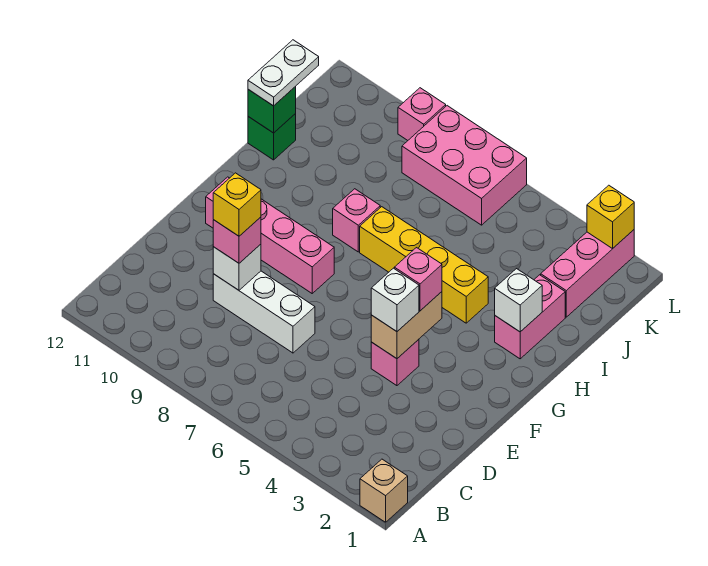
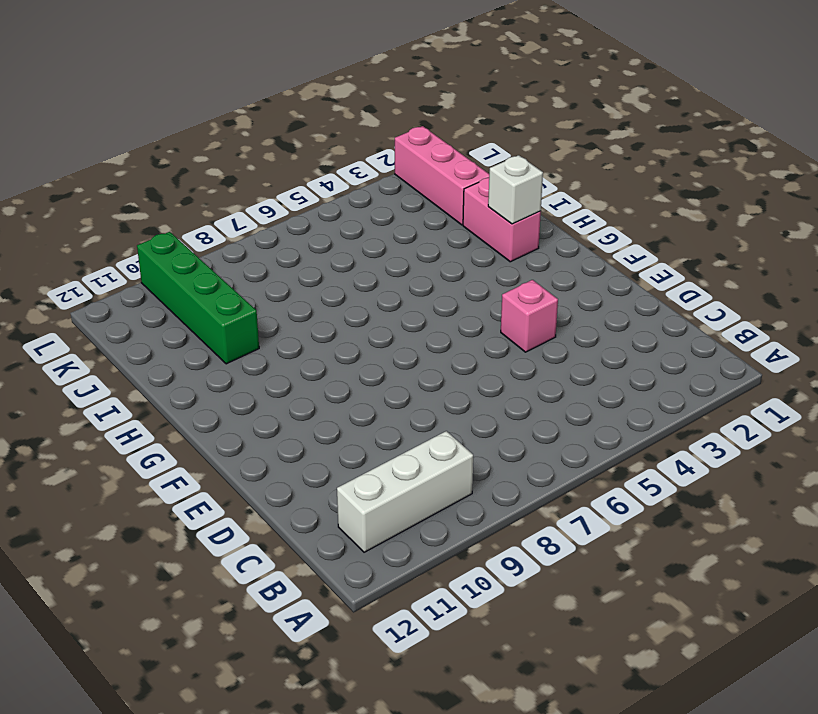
white 1x3 brick [337,431,473,552] -> white 1x3 brick moved to [213,271,315,353]
green 1x4 brick [137,232,259,364] -> none
none -> tan 1x1 brick [360,459,408,522]
none -> pink 1x4 brick [206,177,334,293]
none -> yellow 1x4 brick [360,207,488,323]

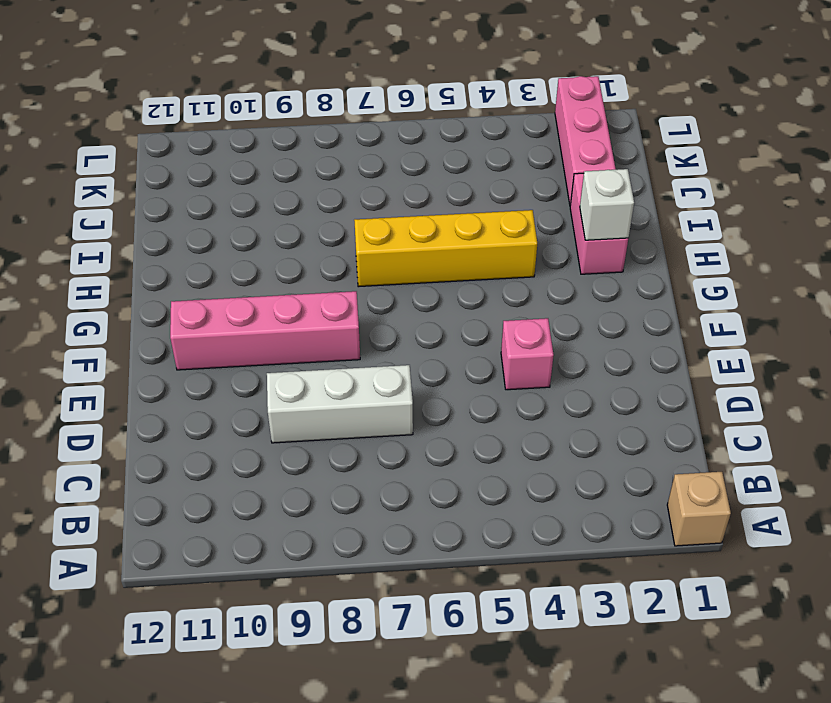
none -> pink 1x1 brick [333,189,380,252]
none -> green 1x1 brick [248,114,296,160]
none -> pink 2x3 brick [402,106,527,225]

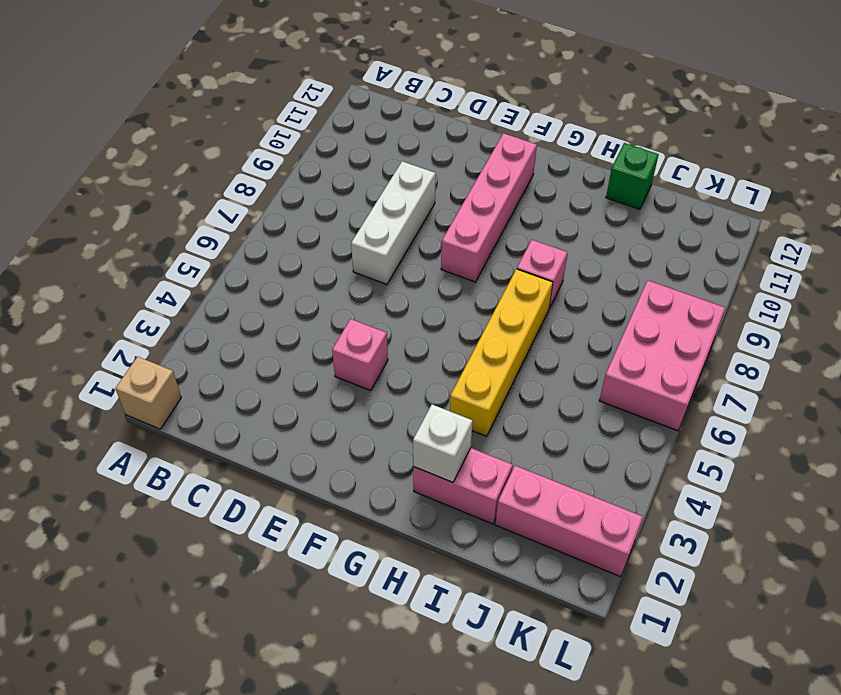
none -> pink 1x1 brick [398,88,446,140]
none -> white 1x1 brick [213,244,261,290]
none -> tan 1x2 brick [371,292,442,359]

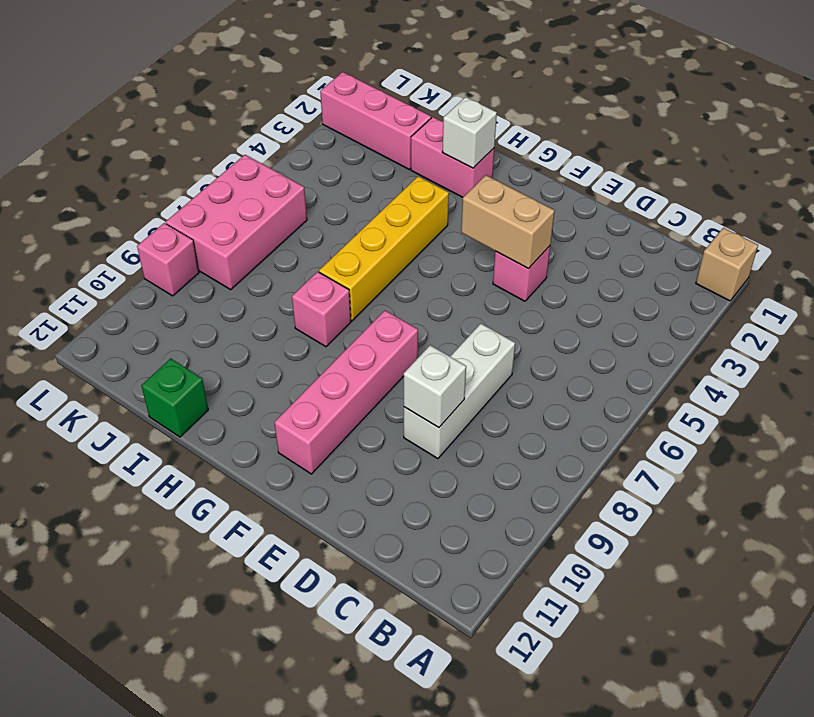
none -> green 1x1 brick [248,87,296,133]
none -> yellow 1x1 brick [587,185,634,249]
none -> pink 1x1 brick [213,217,261,263]

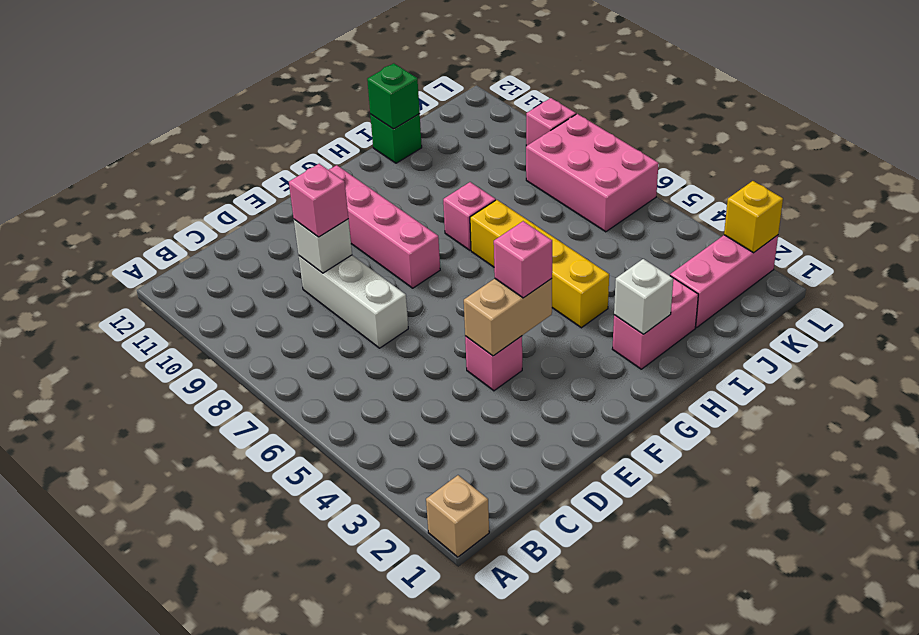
none -> white 1x1 brick [371,268,419,331]
none -> white 1x2 plate [248,40,319,106]
none -> yellow 1x1 brick [213,173,261,236]

